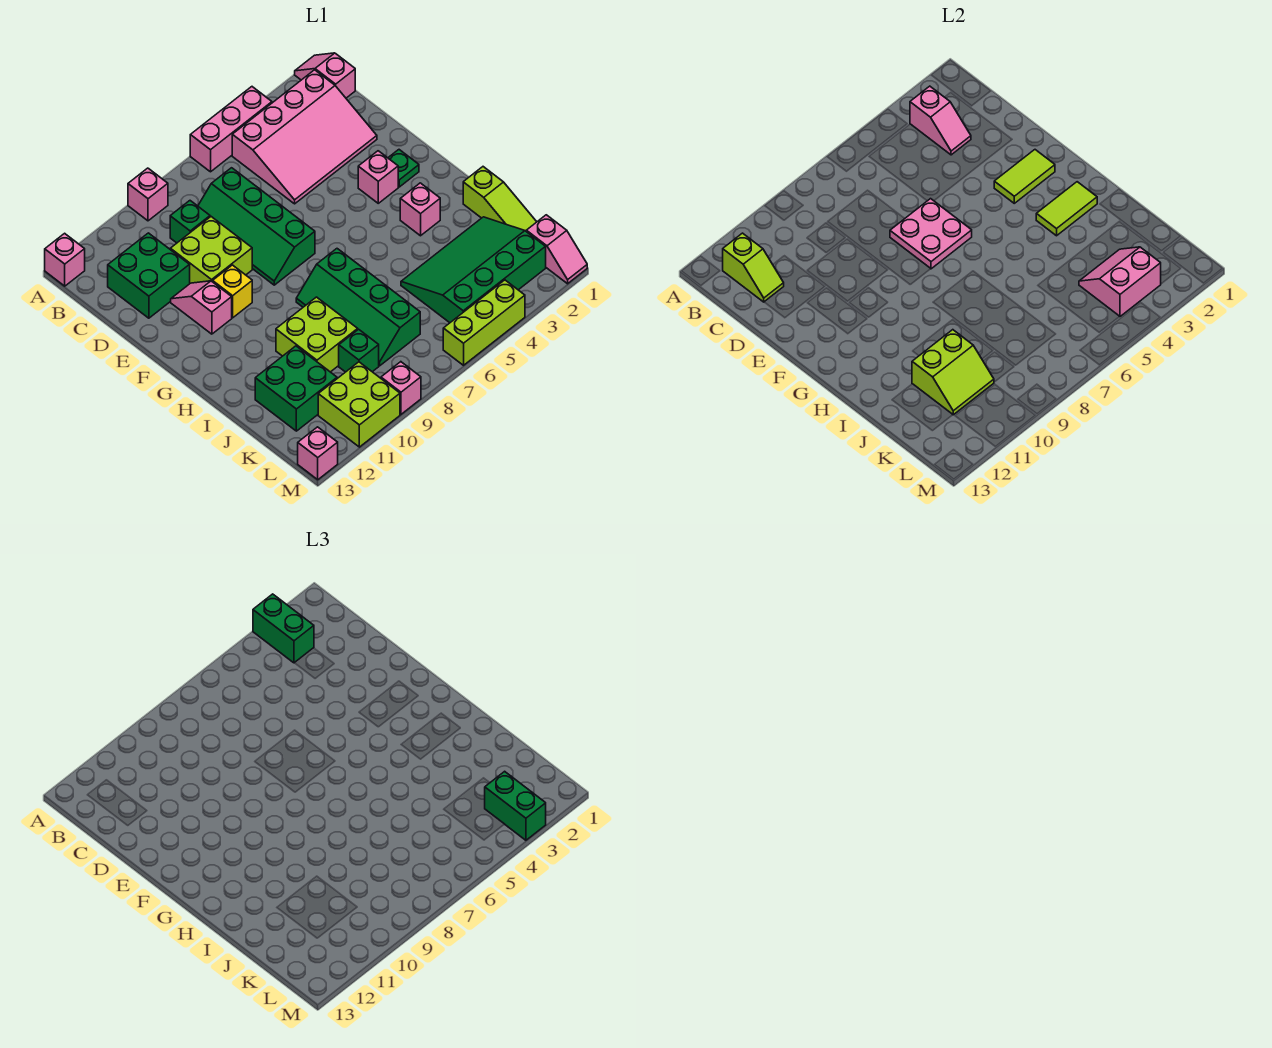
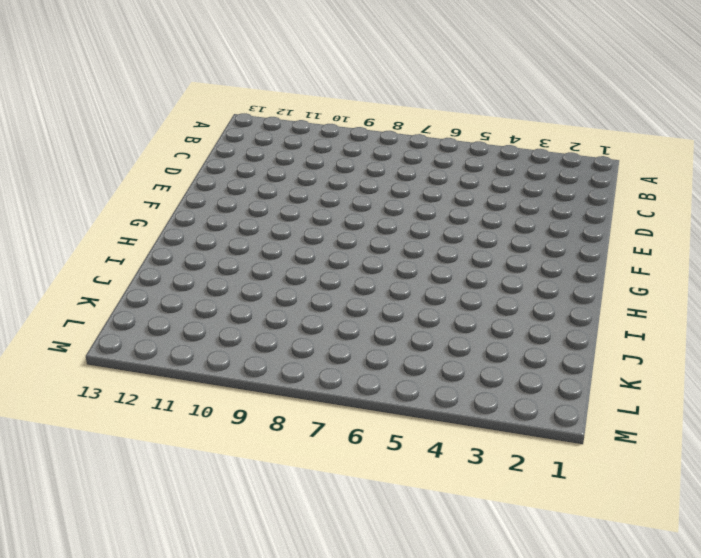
none -> pink 1x2 slope [295,53,355,98]
none -> pink 1x3 brick [190,87,272,172]
none -> pink 1x1 brick [128,168,168,221]
none -> pink 1x1 brick [45,233,85,286]

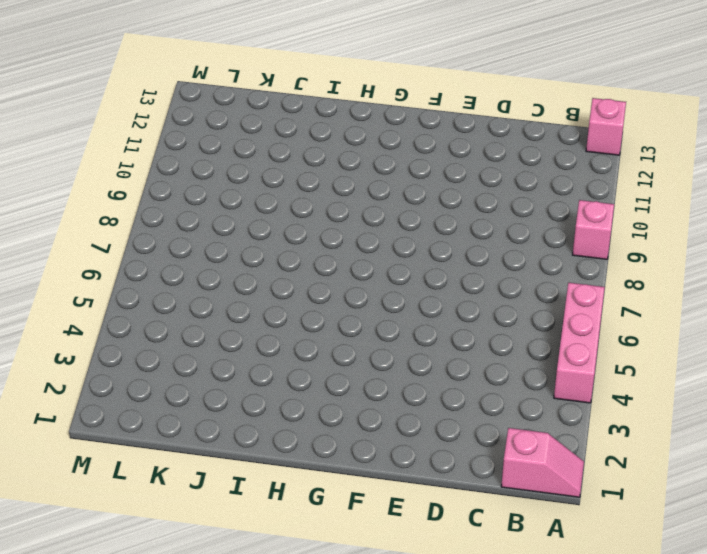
none -> pink 3x4 slope [232,70,377,204]
none -> green 2x4 slope [198,168,315,285]
none -> green 1x1 brick [170,201,210,243]
none -> green 2x2 brick [108,233,190,318]

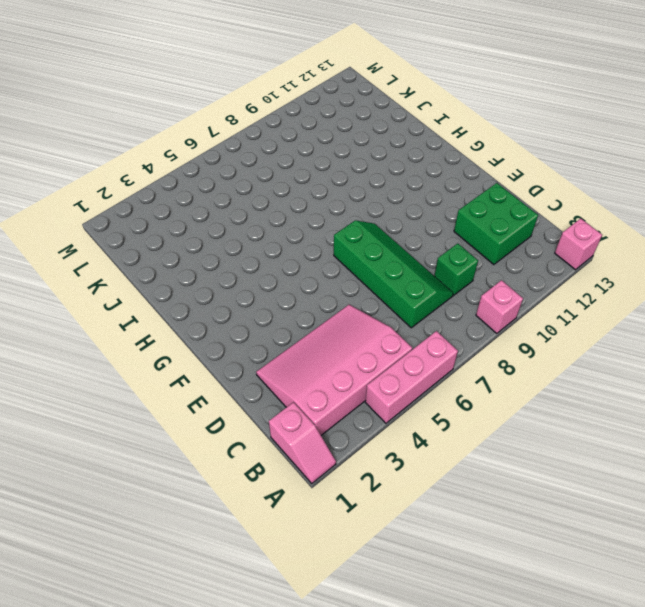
none -> lime 2x2 brick [170,217,252,283]
none -> pink 1x2 slope [171,281,232,334]
none -> green 1x1 plate [388,150,419,187]
none -> pink 1x1 brick [358,151,398,203]

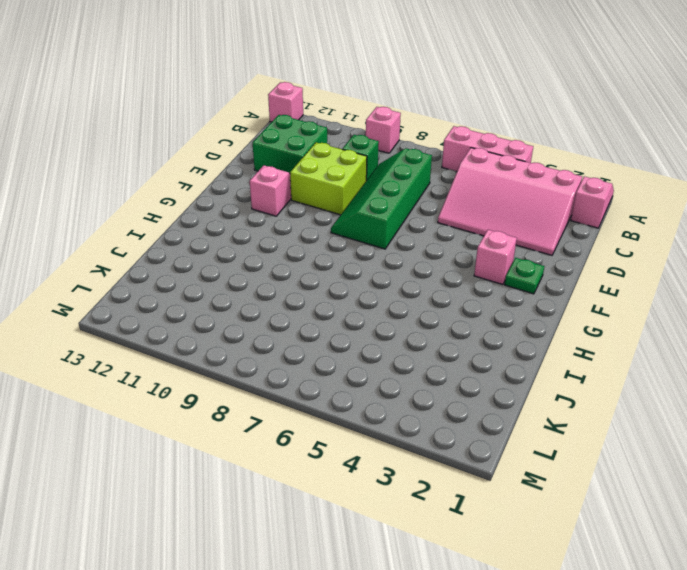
none -> yellow 1x1 brick [213,265,252,318]
none -> pink 1x1 brick [400,183,440,236]
none -> green 2x4 slope [296,249,420,366]
none -> lime 1x3 slope [463,167,536,231]

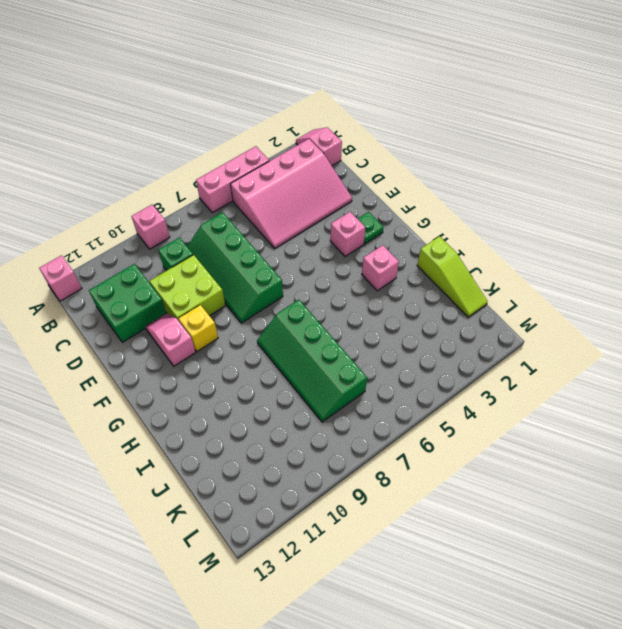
none -> lime 2x2 brick [276,297,358,372]
none -> green 3x4 slope [401,217,546,323]
none -> green 2x2 brick [255,346,337,431]
none -> green 1x1 brick [339,329,379,372]

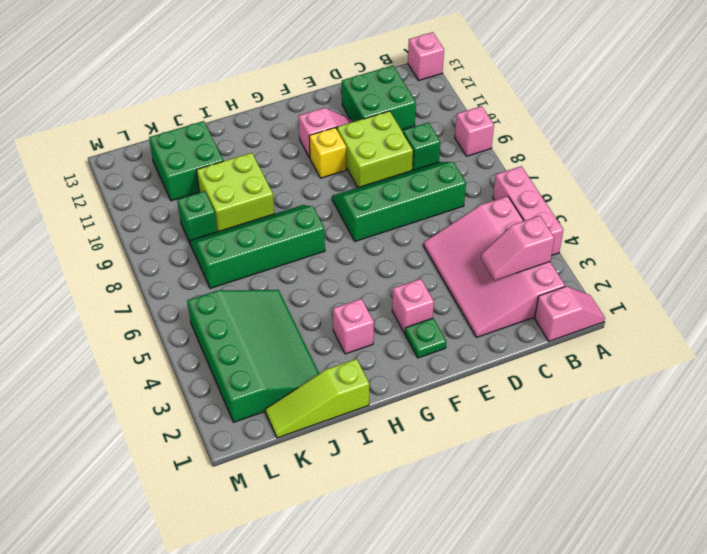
none -> pink 1x2 slope [526,215,587,284]
none -> lime 2x2 brick [318,362,400,447]
none -> lime 1x3 brick [443,280,525,365]
none -> pink 1x1 brick [381,362,421,414]

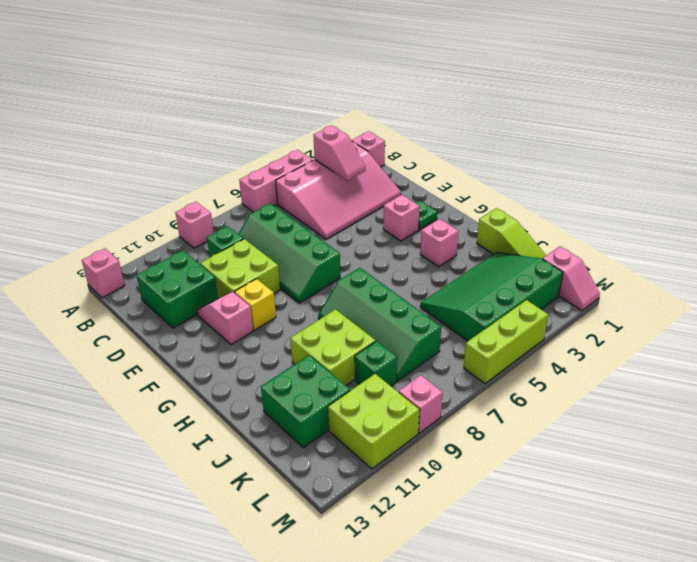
none -> pink 1x1 brick [298,427,338,480]
none -> lime 1x2 slope [723,233,784,302]
none -> pink 2x2 plate [890,199,972,269]
none -> lime 1x2 tile [994,150,1055,203]

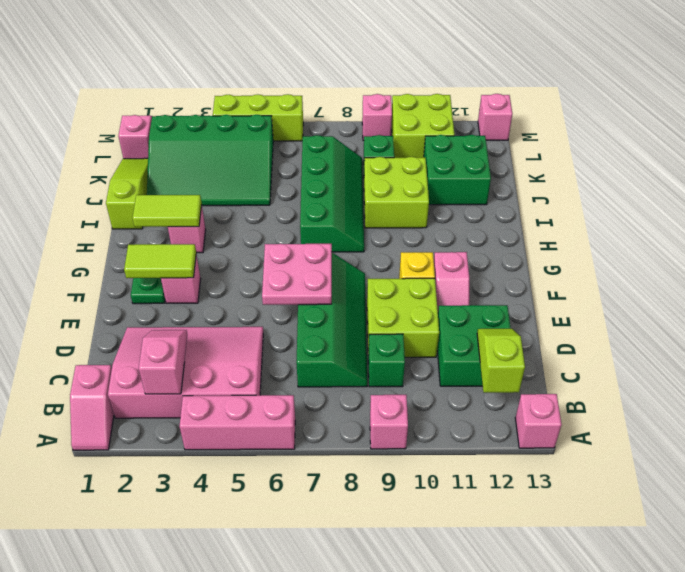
none -> lime 2x2 slope [912,330,994,415]
none -> pink 2x2 slope [1079,247,1161,316]
none -> green 1x2 brick [253,594,314,663]
none -> green 1x2 brick [485,771,546,840]

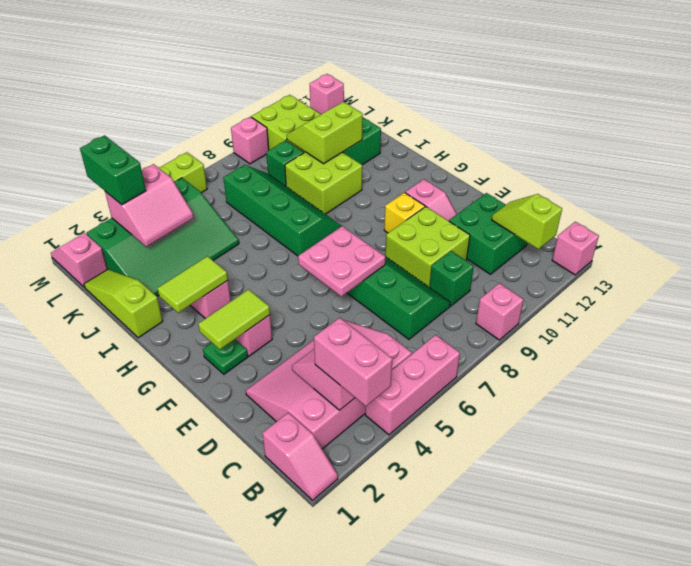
pink 1x2 brick [314,318,393,406] -> green 1x2 brick [253,594,314,663]

